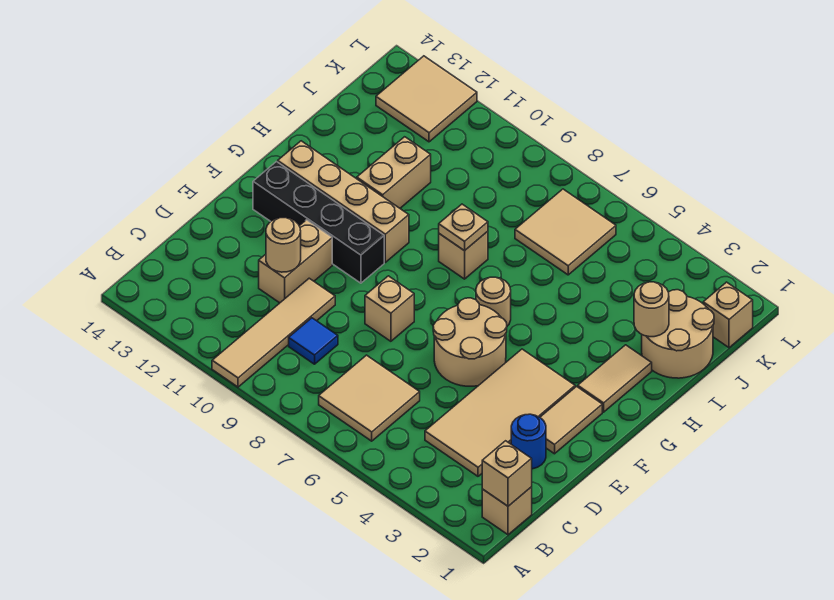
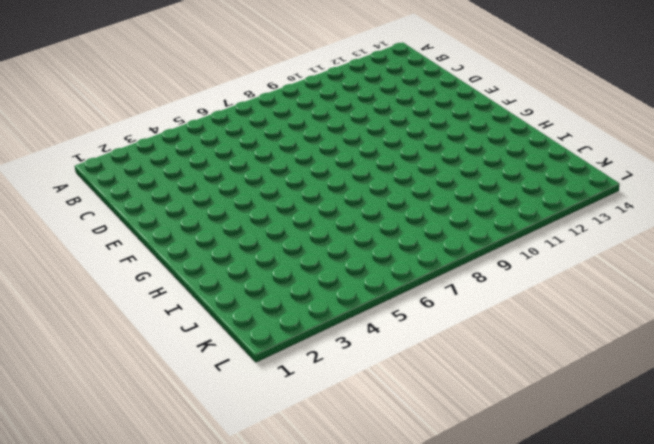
none -> tan 1x4 tile [212,278,335,387]
none -> tan 1x1 brick [482,487,532,535]
none -> tan 2x2 tile [319,355,420,441]

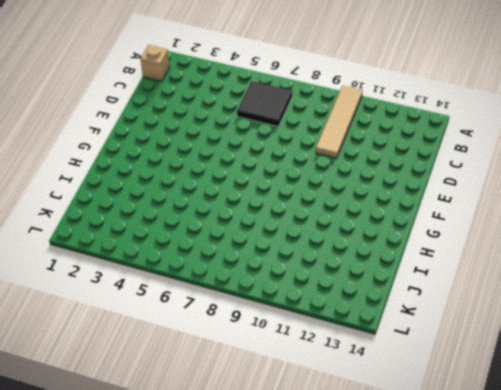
black 2x2 tile [237,81,292,126] -> tan 2x2 tile [319,355,420,441]
none -> tan 2x4 tile [425,349,575,476]
none -> blue 1x1 tile [289,318,338,364]
none -> blue 1x1 round brick [511,414,546,469]

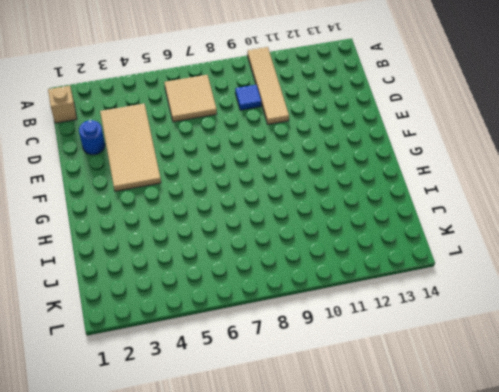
none -> tan 1x2 brick [259,220,332,303]
none -> tan 1x2 tile [540,387,602,454]
none -> tan 2x2 round brick [433,298,507,386]

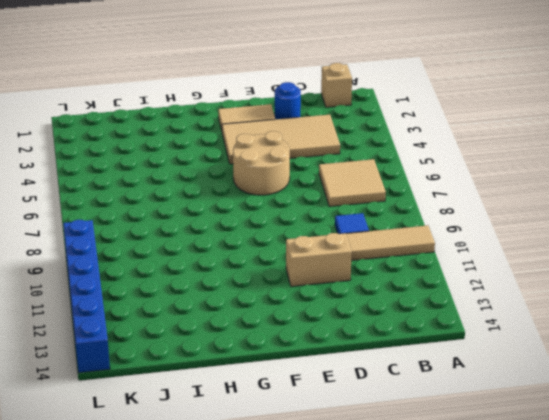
blue 1x6 brick [63,220,110,373] -> tan 2x2 tile [376,56,477,142]
none -> tan 1x1 brick [365,276,414,341]
none -> black 1x4 brick [253,162,384,283]
none -> tan 1x2 tile [578,345,652,412]

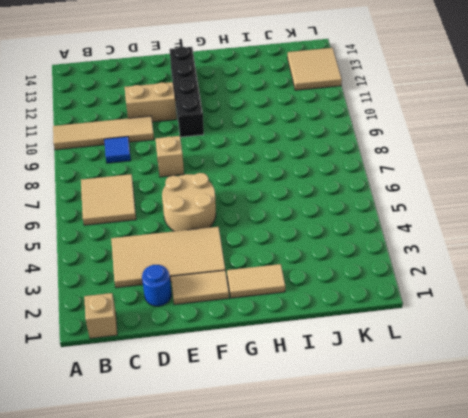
none -> tan 1x1 round brick [476,277,511,326]
none -> tan 1x4 brick [278,141,409,262]
none -> tan 1x1 brick [439,231,488,279]

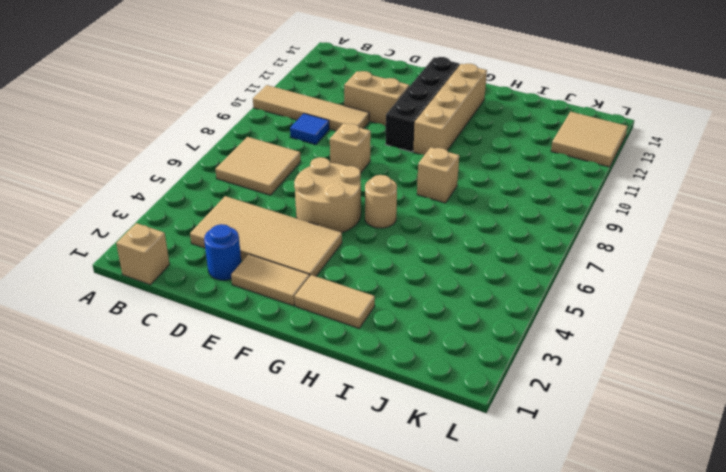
none -> tan 1x2 brick [357,137,431,208]
none -> tan 2x2 round brick [642,290,714,378]
none -> tan 2x2 tile [515,189,616,275]

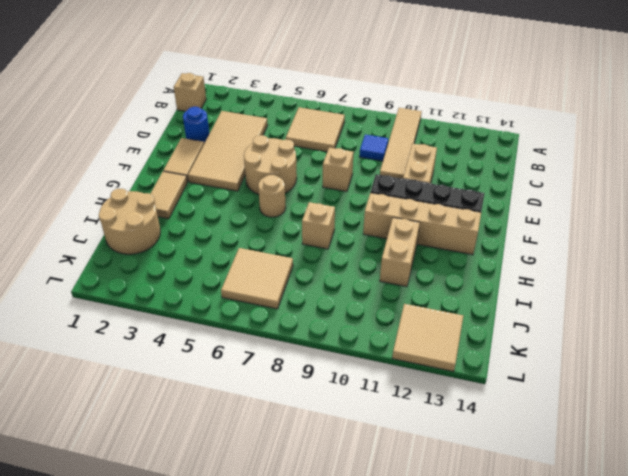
none -> tan 1x1 brick [703,282,753,348]
none -> tan 1x1 brick [482,441,532,506]
none -> tan 1x1 round brick [266,218,301,272]

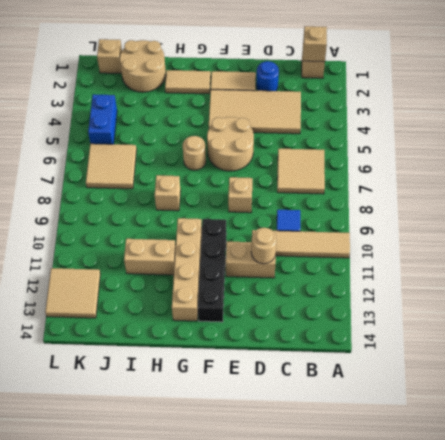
blue 1x2 brick [88,94,117,144] -> none
none -> tan 1x1 plate [439,204,488,251]
none -> tan 1x1 round brick [634,282,669,337]

